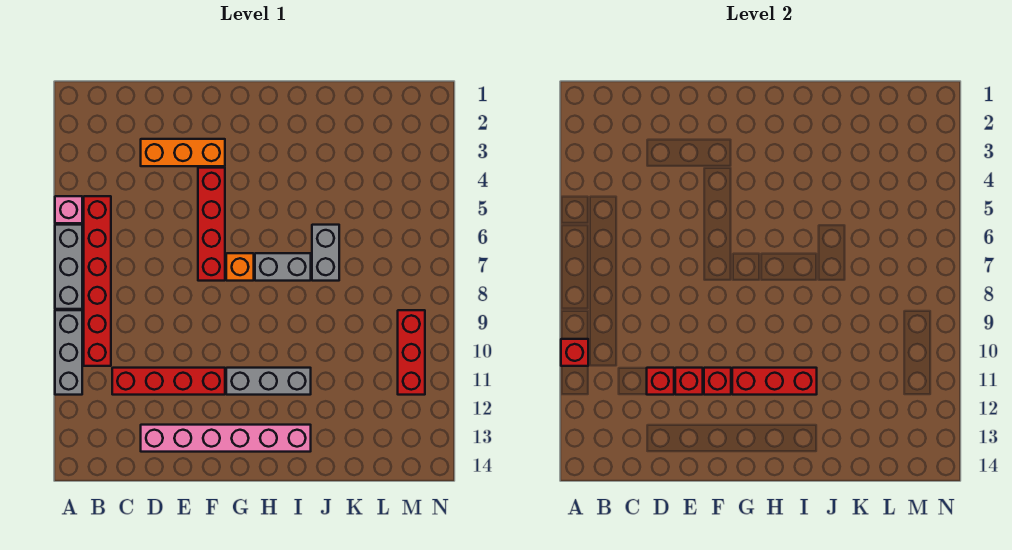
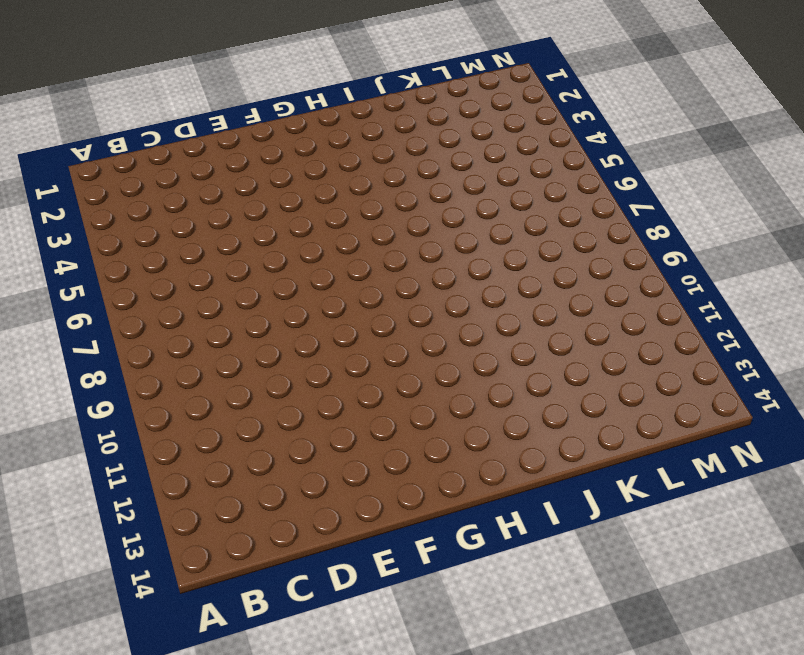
none -> pink 1x1 brick [55,196,82,223]
none -> grey 1x3 brick [55,225,82,309]
none -> grey 1x3 brick [55,310,82,395]

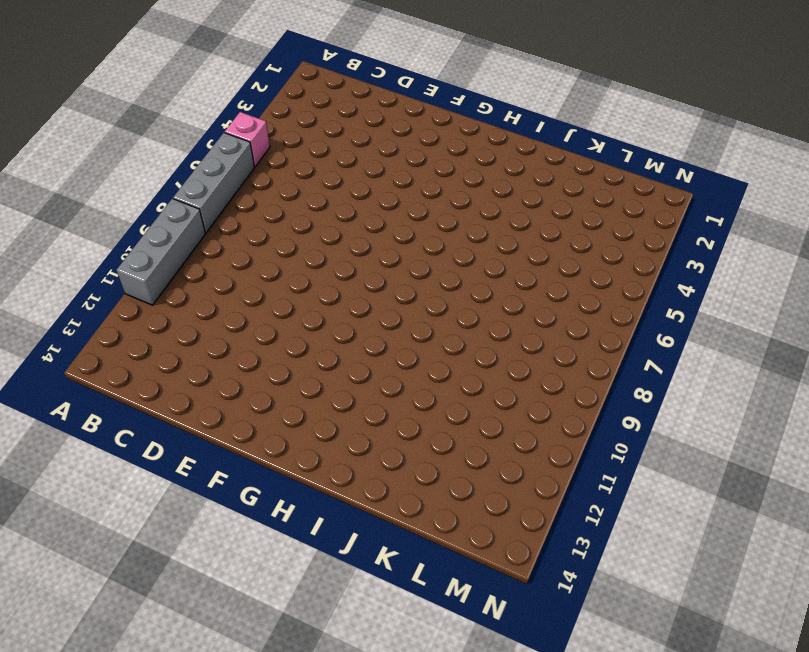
none -> red 1x6 brick [84,196,111,366]
none -> red 1x4 brick [112,368,225,395]
none -> orange 1x3 brick [141,139,225,166]

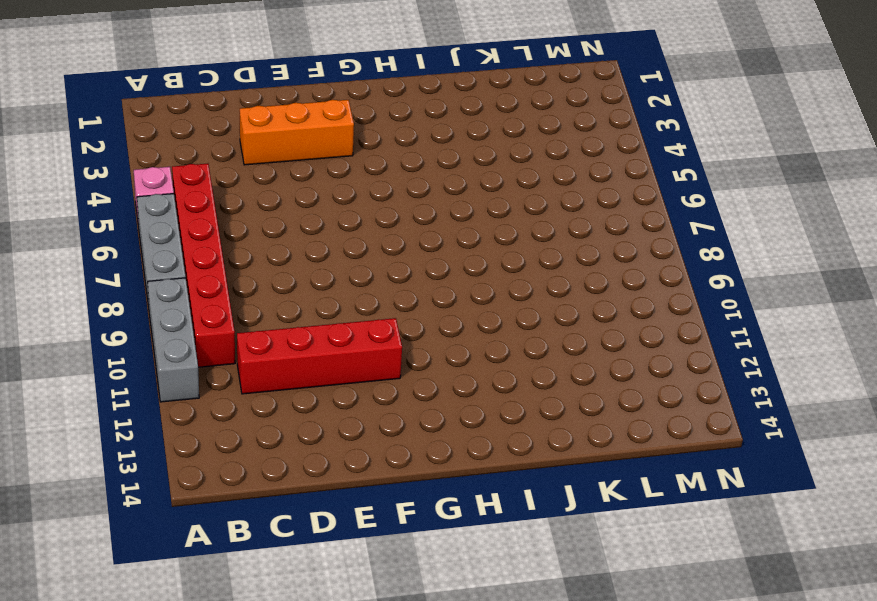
none -> pink 1x6 brick [141,425,311,452]
none -> red 1x4 brick [198,168,225,281]
none -> orange 1x1 brick [226,253,254,281]

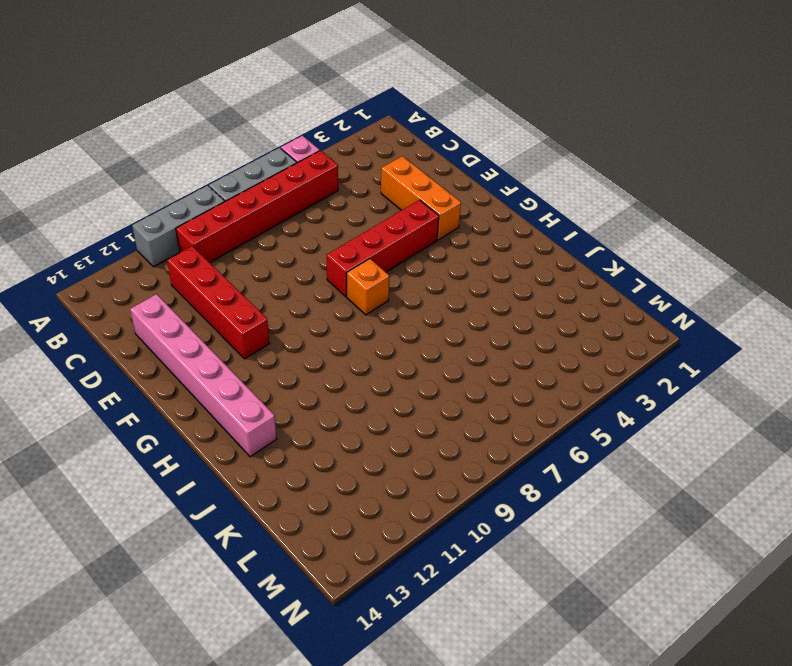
none -> grey 1x3 brick [226,368,311,395]
none -> grey 1x2 brick [255,253,311,281]
none -> grey 1x2 brick [312,225,339,281]

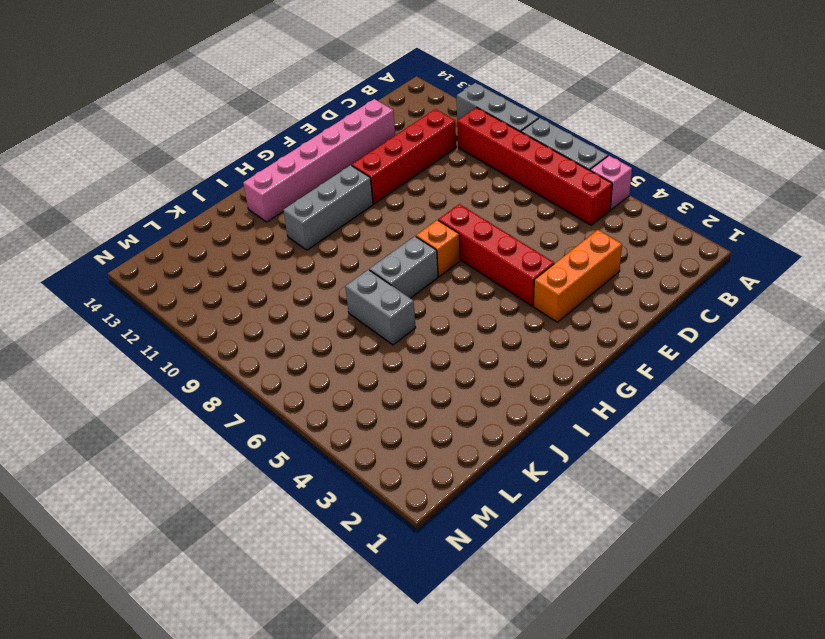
none -> red 1x3 brick [398,310,425,395]
none -> red 1x1 brick [561,339,588,366]
none -> red 1x1 brick [647,368,674,395]

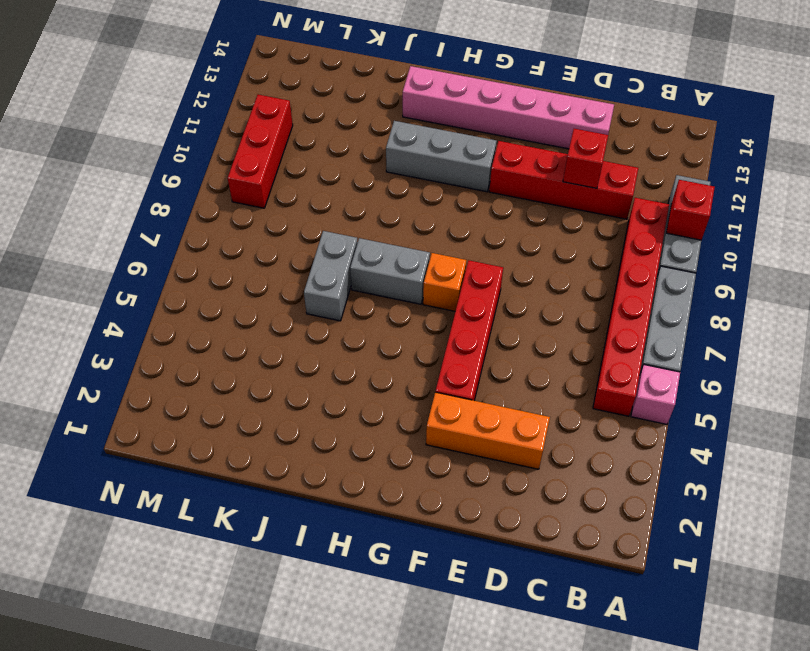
none -> red 1x1 brick [675,368,703,395]
none -> red 1x1 brick [704,368,731,395]
none -> red 1x3 brick [732,368,817,395]

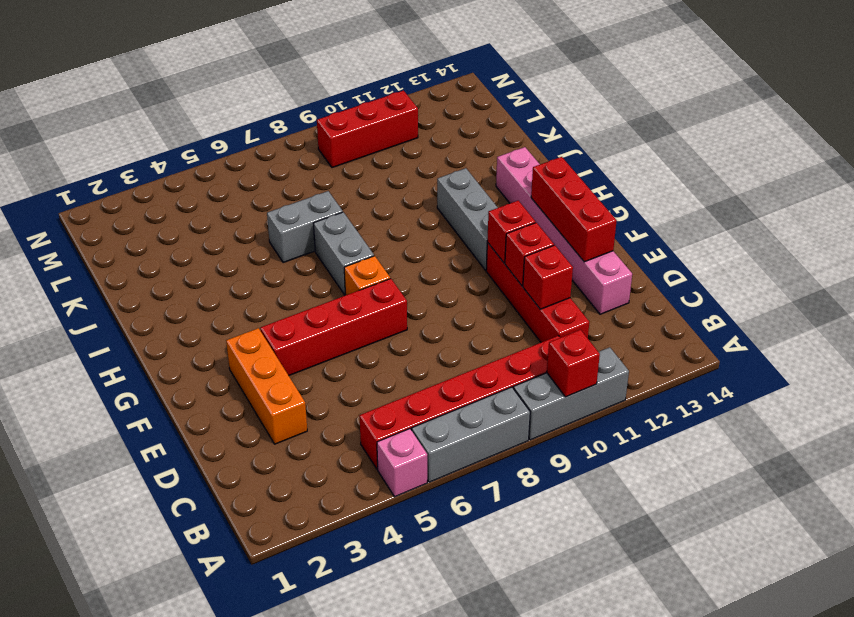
red 1x3 brick [531,157,617,262] -> red 1x3 brick moved to [732,368,817,395]

